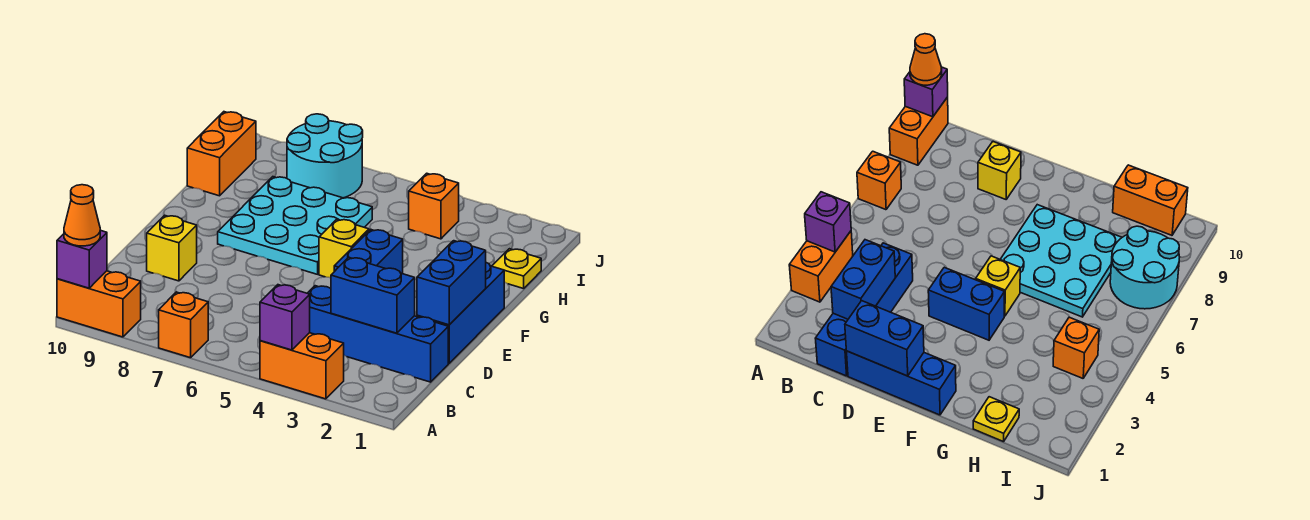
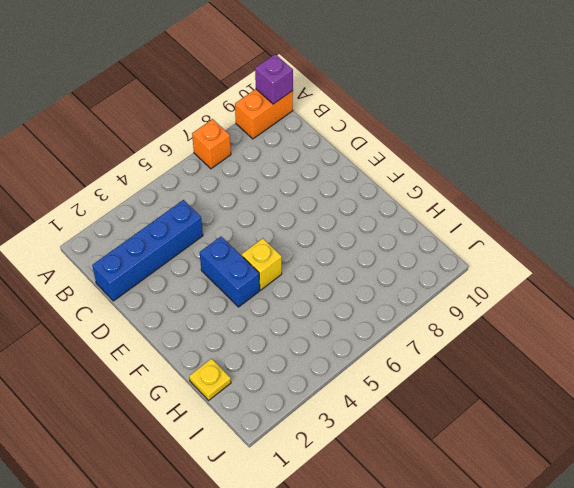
none -> orange 1x2 brick [260,333,344,399]
none -> blue 1x3 brick [417,263,504,363]
none -> yellow 1x1 brick [147,215,197,281]

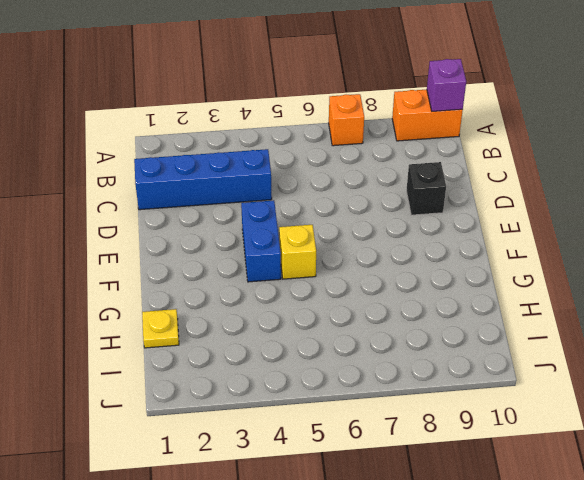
black 1x1 brick [406,162,446,215] -> yellow 1x1 brick [147,215,197,281]
none -> orange 1x2 brick [260,333,344,399]
none -> blue 1x3 brick [417,263,504,363]
none -> cyan 3x3 plate [218,177,372,274]

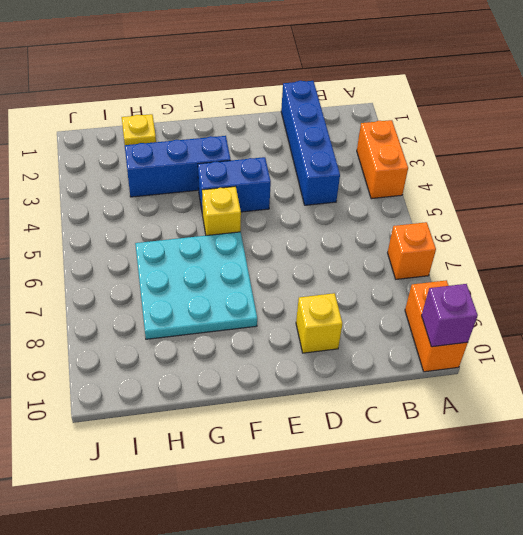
blue 1x3 brick [125,136,231,197] -> blue 1x3 brick moved to [417,263,504,363]
none -> orange 1x2 brick [187,112,256,196]
none -> orange 1x1 brick [409,173,459,239]
none -> cyan 2x2 round brick [287,114,363,198]

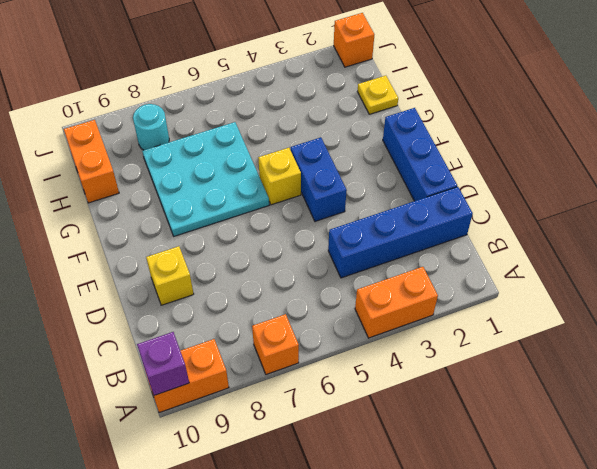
cyan 1x1 round brick [133,104,169,150] -> cyan 2x2 round brick [287,114,363,198]
orange 1x1 brick [334,13,374,67] -> orange 1x1 brick moved to [409,173,459,239]
none -> purple 1x1 brick [260,285,310,350]
none -> blue 1x2 brick [331,257,415,333]
none -> blue 1x2 brick [417,241,486,325]

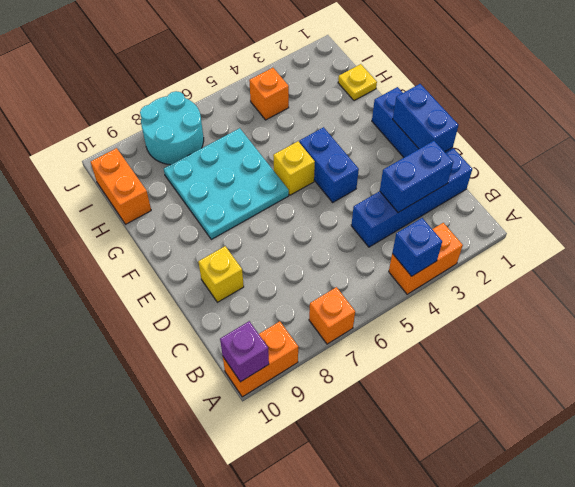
blue 1x1 brick [392,218,442,276] -> purple 1x1 brick [260,285,310,350]
none -> orange 1x1 cone [64,185,100,246]

